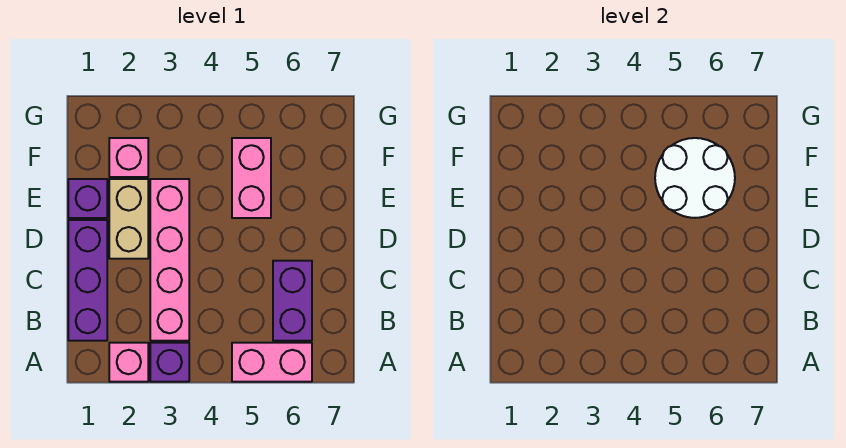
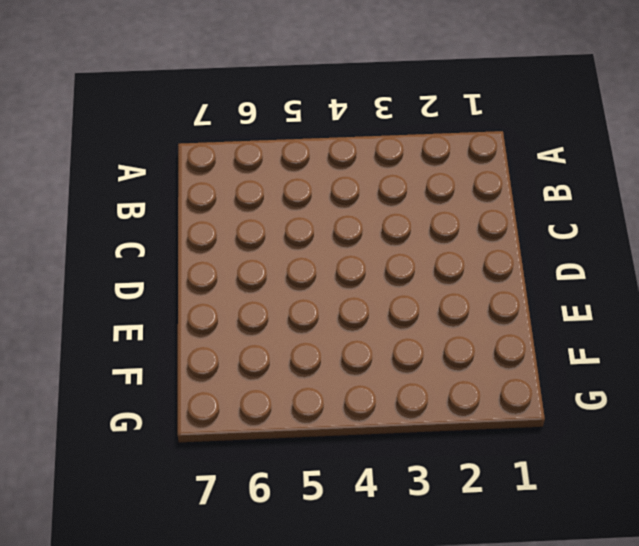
none -> pink 1x1 brick [109,343,148,382]
none -> purple 1x1 brick [150,343,189,382]

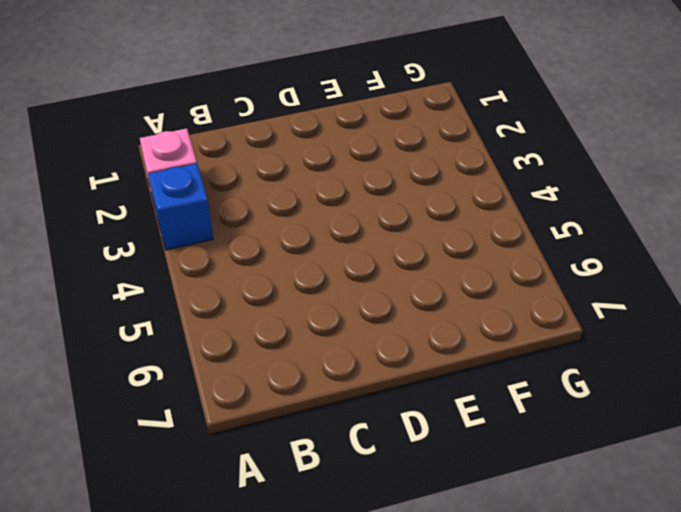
blue 1x1 brick [148,164,213,250] -> purple 1x1 brick [150,343,189,382]
none -> pink 1x2 brick [232,343,312,382]
none -> purple 1x3 brick [68,220,107,341]

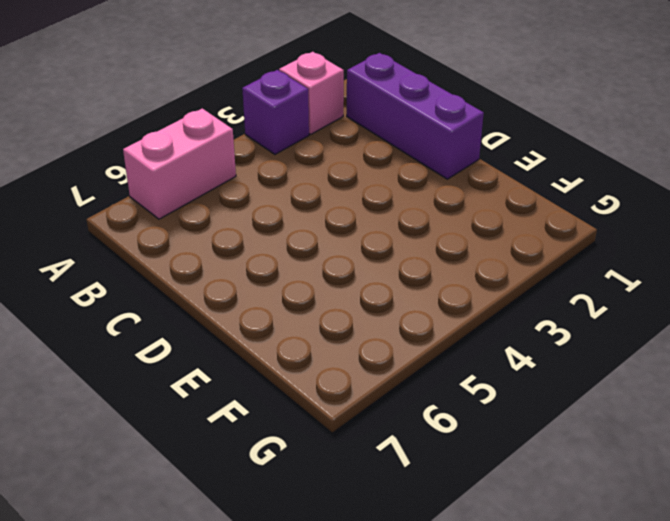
none -> pink 1x4 brick [150,179,189,341]
none -> purple 1x2 brick [273,261,312,341]

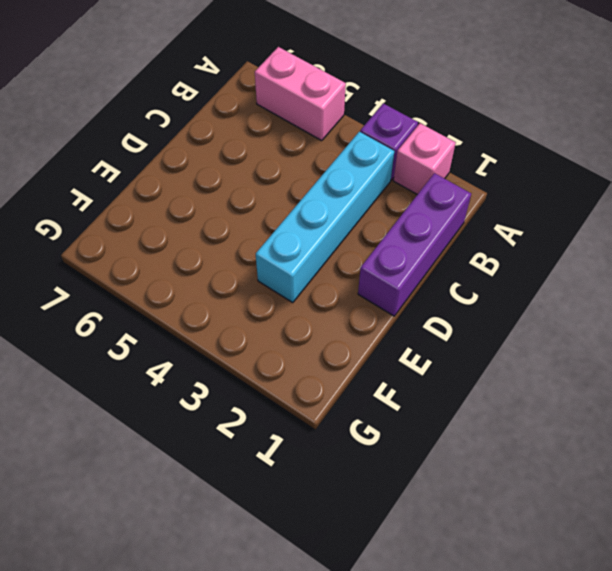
cyan 1x4 brick [256,132,394,302] -> pink 1x4 brick [150,179,189,341]
none -> purple 1x2 brick [273,261,312,341]
none -> tan 1x2 brick [109,179,148,259]

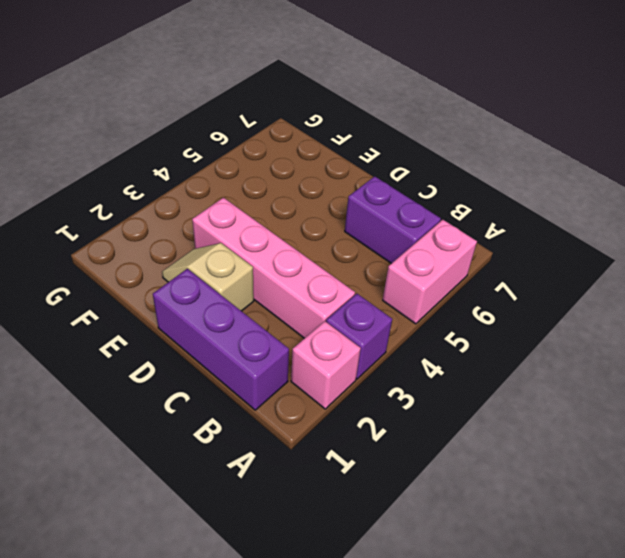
tan 1x2 slope [162,243,254,311] -> tan 1x2 brick [109,179,148,259]
none -> purple 1x1 brick [68,179,107,218]
none -> pink 1x2 brick [232,138,271,218]

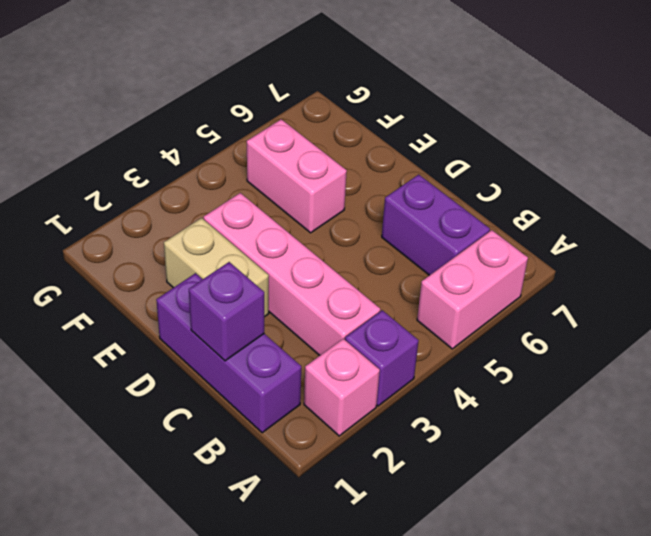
purple 1x1 brick [189,262,264,361] -> purple 1x1 brick moved to [68,179,107,218]
none -> pink 1x1 brick [109,138,148,177]
none -> white 2x2 round brick [655,138,735,218]

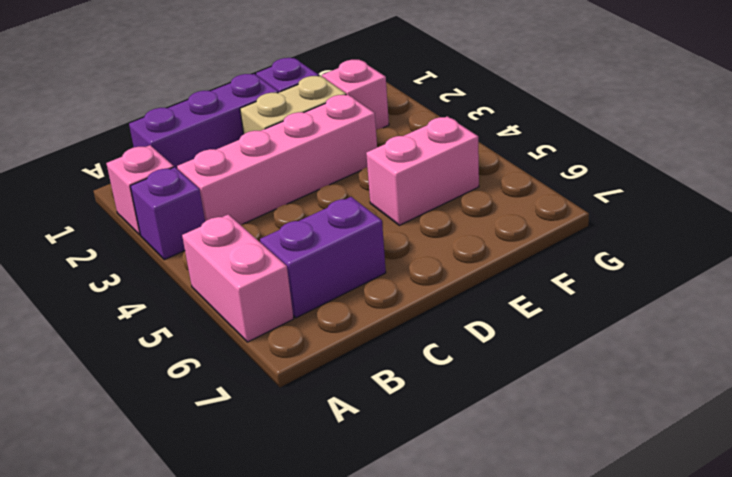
none -> white 2x2 round brick [655,138,735,218]

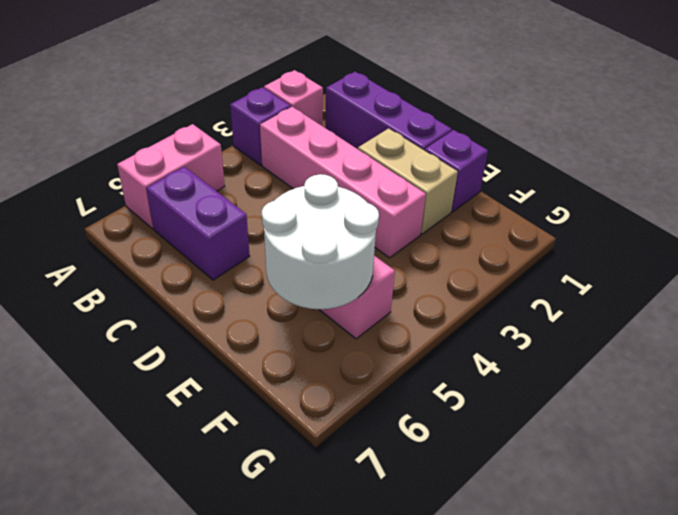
none -> pink 1x1 brick [109,138,148,177]

